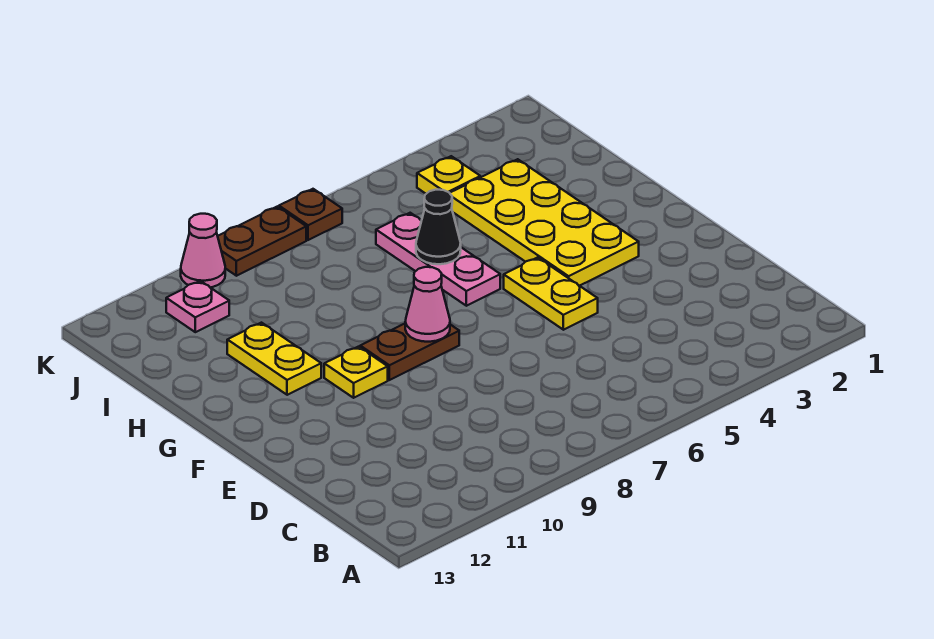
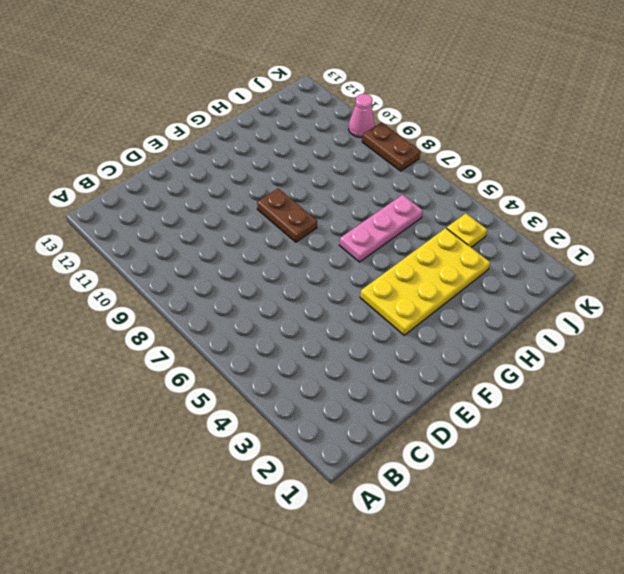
none -> yellow 1x2 plate [504,257,598,330]
none -> yellow 1x1 plate [324,347,388,398]
none -> yellow 1x2 plate [227,323,321,395]

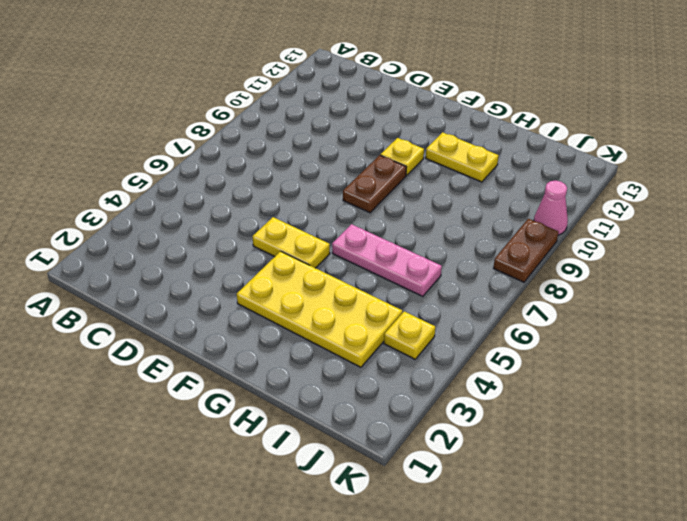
none -> pink 1x1 plate [166,281,229,332]
none -> brown 1x1 plate [279,189,342,240]
none -> pink 1x1 cone [405,267,450,342]

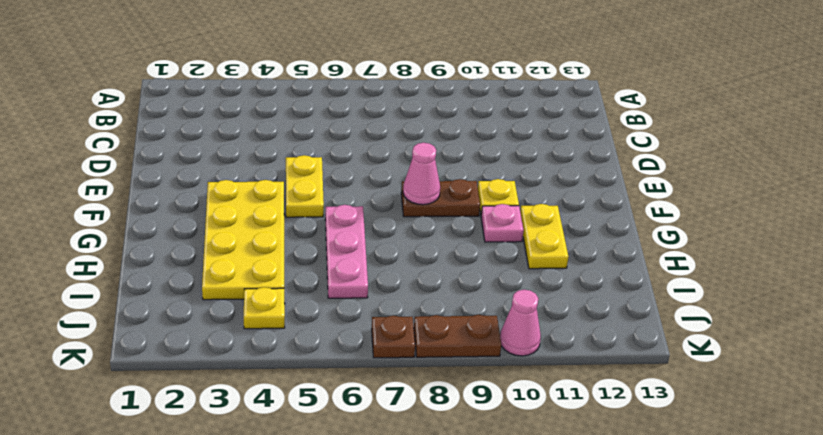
pink 1x1 plate [481,204,524,242] -> pink 1x1 plate moved to [166,281,229,332]
none -> black 1x1 cone [416,190,461,264]

